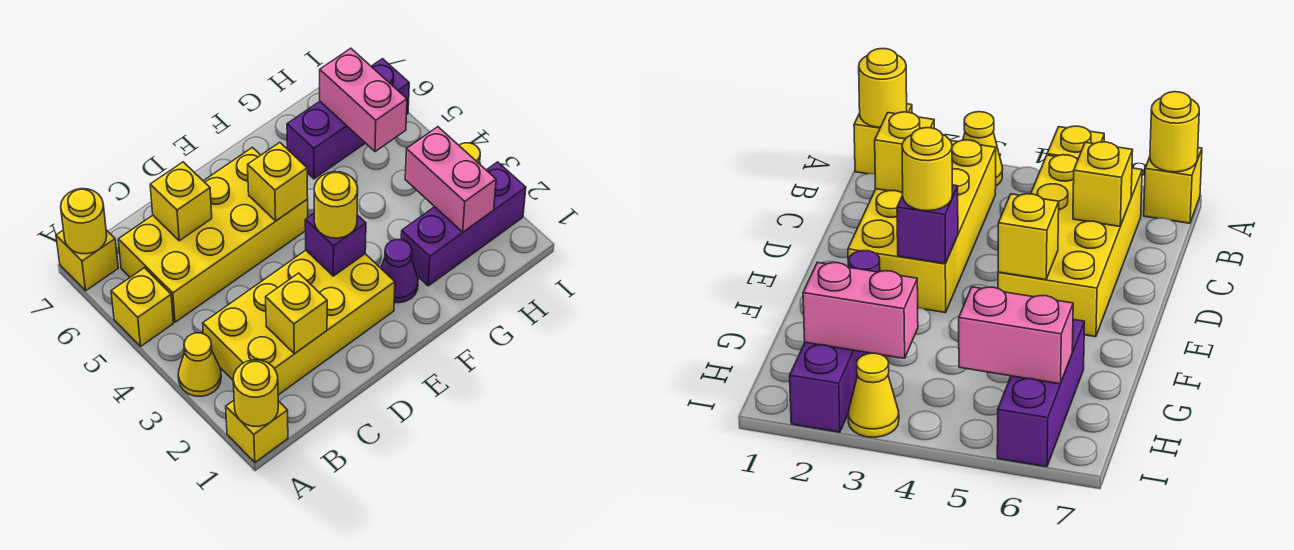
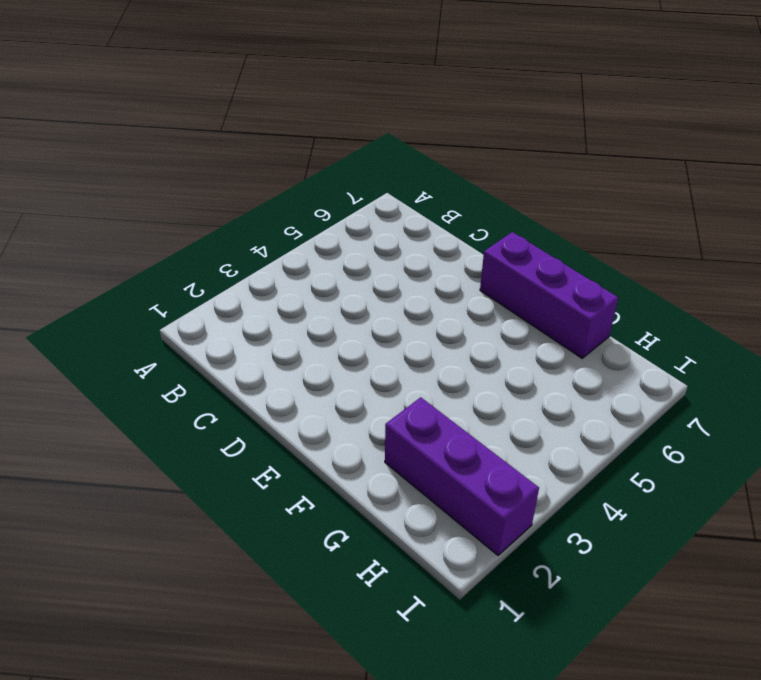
purple 1x3 brick [480,232,618,358] -> purple 1x3 brick moved to [287,59,409,179]
none -> yellow 1x1 brick [226,401,288,462]
none -> yellow 1x1 cone [178,333,221,396]
none -> yellow 1x1 brick [111,268,173,346]

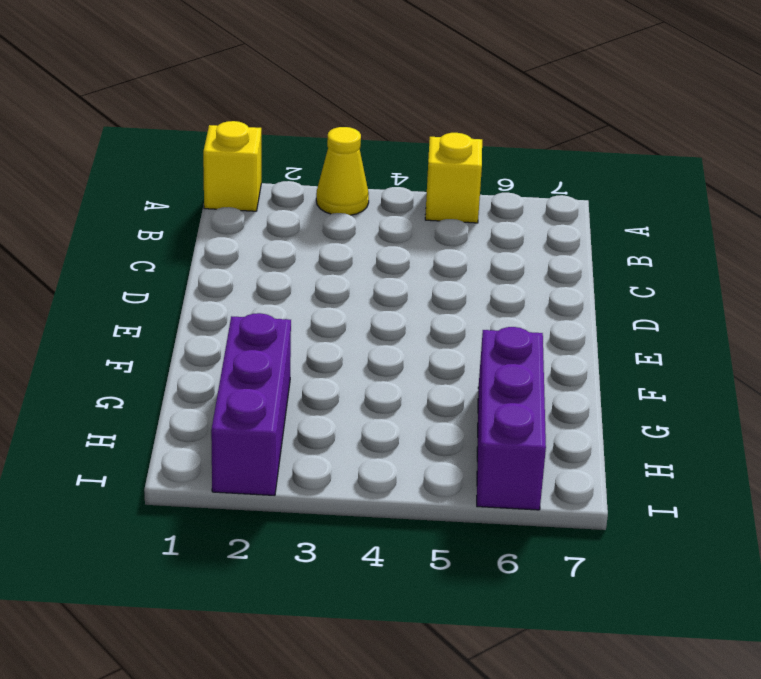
none -> yellow 1x1 brick [56,230,118,291]
none -> yellow 2x4 brick [203,250,395,395]
none -> yellow 2x4 brick [118,147,308,322]

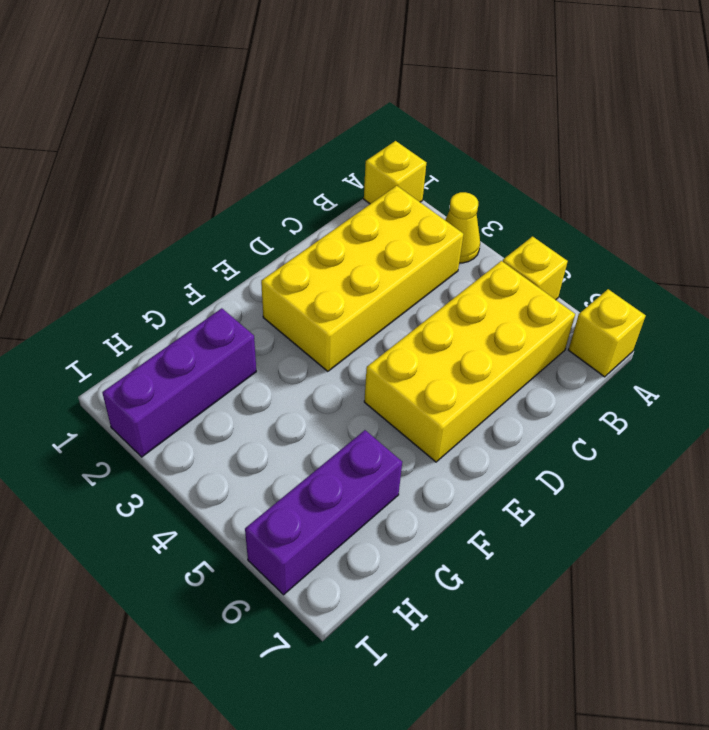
none -> purple 1x1 cone [381,240,418,303]
none -> yellow 1x1 cone [848,353,899,437]
none -> yellow 1x1 round brick [233,360,278,426]

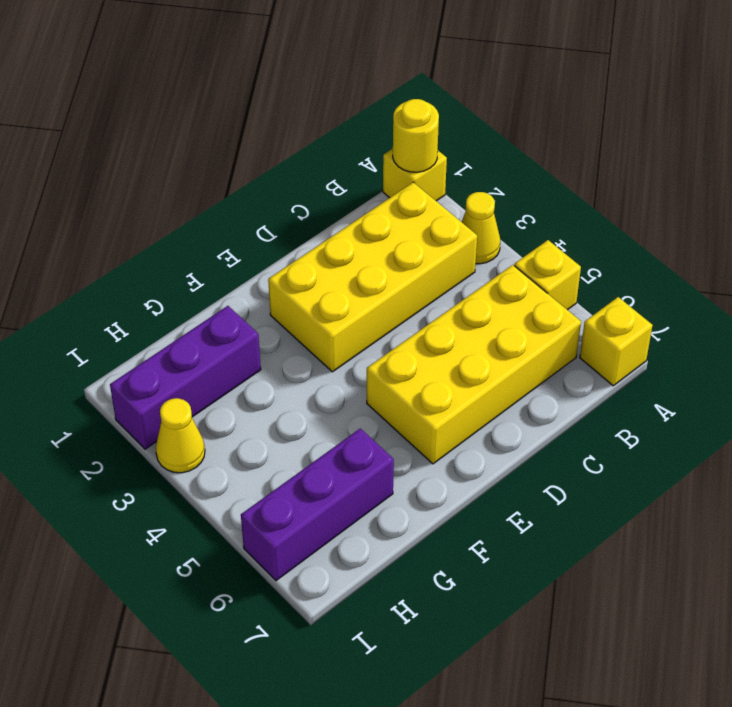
none -> purple 1x1 cone [381,240,418,303]
none -> yellow 1x1 round brick [61,189,107,254]
none -> yellow 1x1 brick [266,273,327,354]

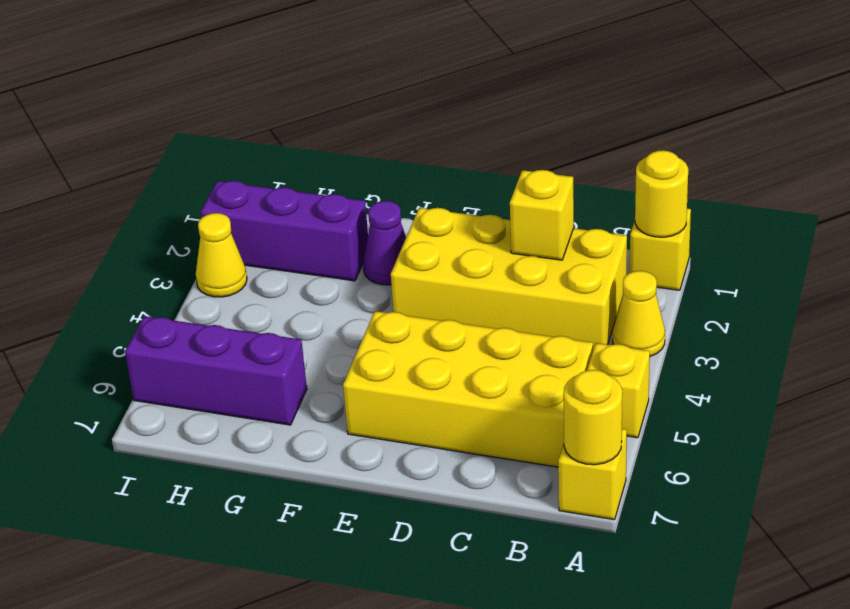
none -> yellow 1x1 brick [150,162,212,241]
none -> purple 1x1 brick [305,214,366,276]
none -> yellow 1x1 brick [248,142,308,221]

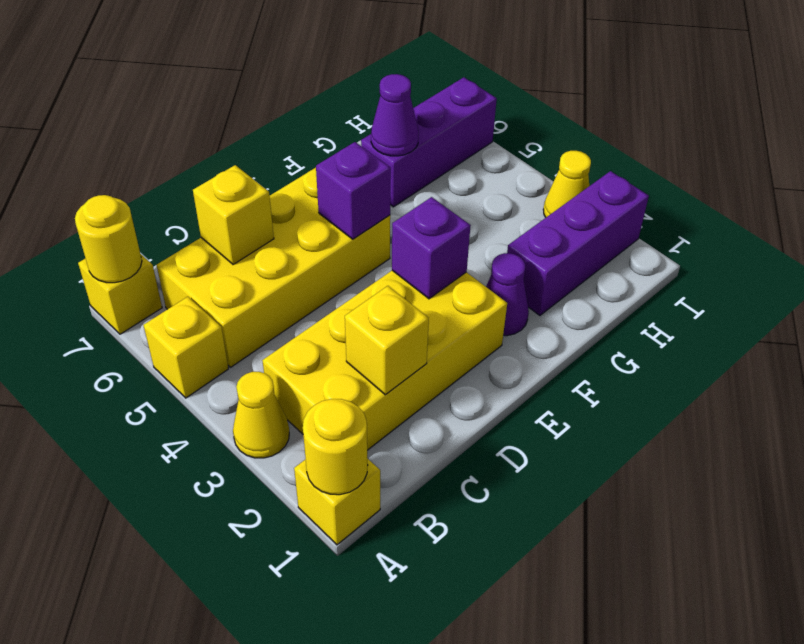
purple 1x1 brick [316,142,391,239] -> yellow 1x1 brick [248,142,308,221]
purple 1x1 cone [371,74,419,156] -> none
none -> pink 1x2 brick [405,127,496,232]
none -> pink 1x2 brick [320,48,407,152]
none -> yellow 1x1 round brick [314,172,358,238]

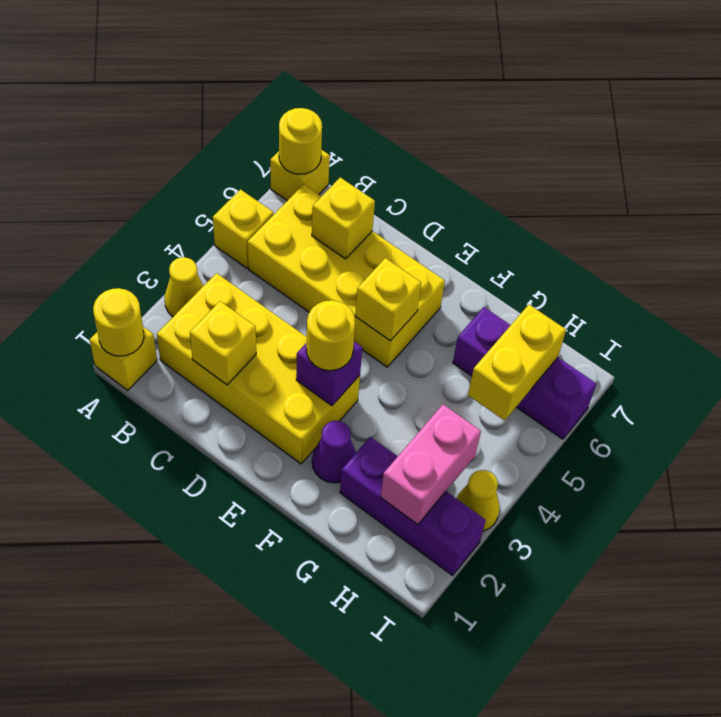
yellow 1x2 brick [468,305,566,421] -> pink 1x2 brick [320,48,407,152]

